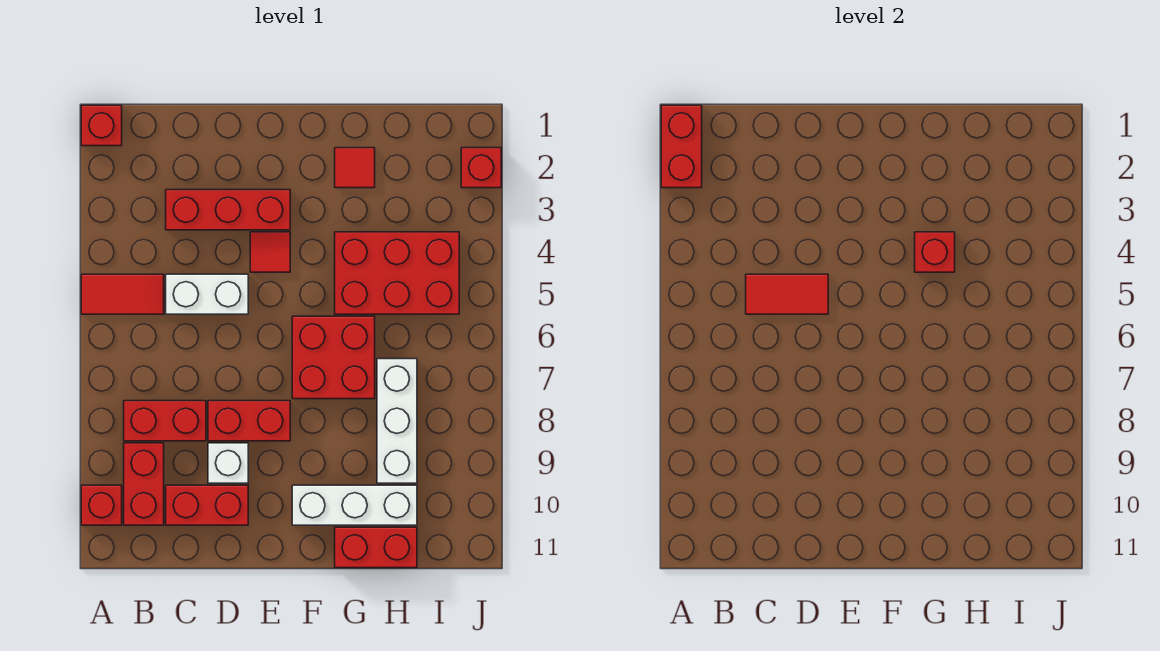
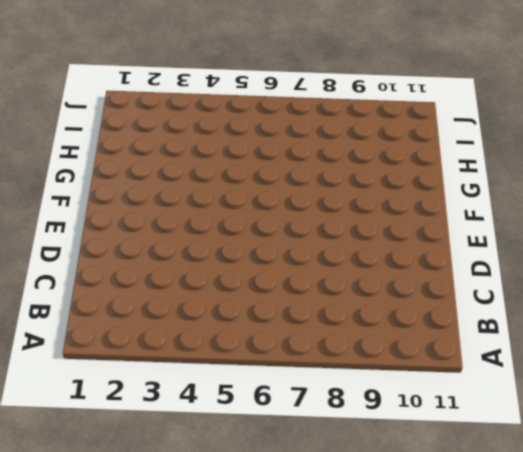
none -> red 1x1 brick [81,105,122,146]
none -> red 1x2 tile [81,274,164,314]
none -> red 1x1 brick [81,485,122,525]

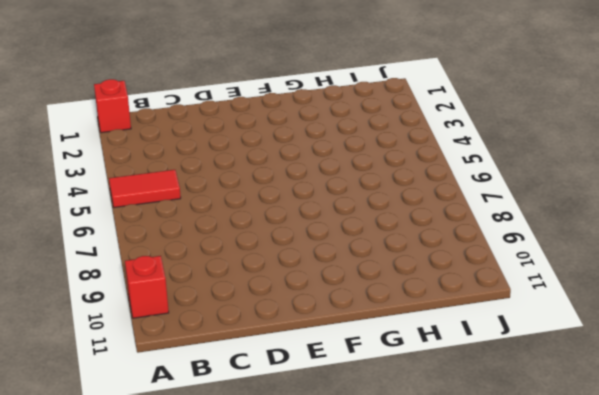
none -> red 1x2 brick [124,401,206,441]
none -> red 1x2 brick [124,443,164,525]
none -> red 1x3 brick [166,190,290,230]

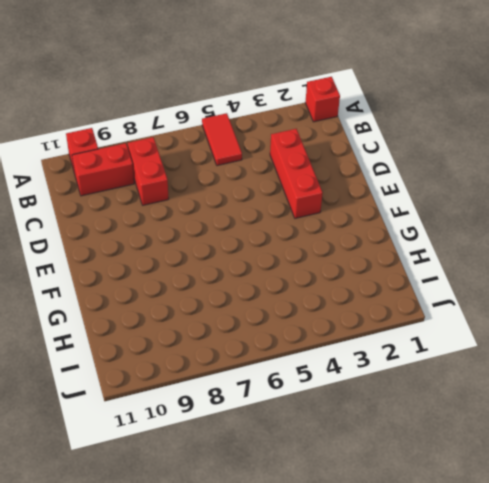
none -> white 1x2 brick [166,274,248,314]
none -> red 1x2 brick [166,485,248,525]
none -> red 1x2 brick [208,401,290,441]

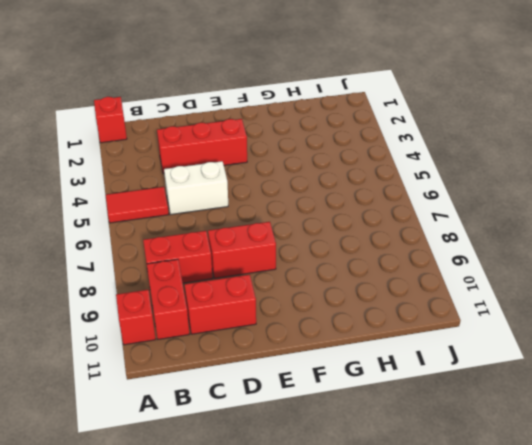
none -> white 1x1 brick [208,443,248,483]
none -> red 1x1 tile [250,232,290,272]
none -> red 2x2 brick [292,316,375,399]

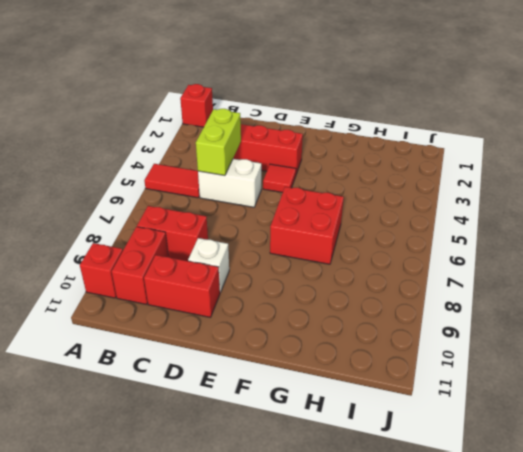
lime 1x2 brick [196,109,241,176] -> red 1x2 tile [746,274,828,314]
none -> red 1x2 brick [208,401,290,441]
none -> white 1x3 brick [292,485,417,525]
none -> red 1x1 tile [335,148,375,188]

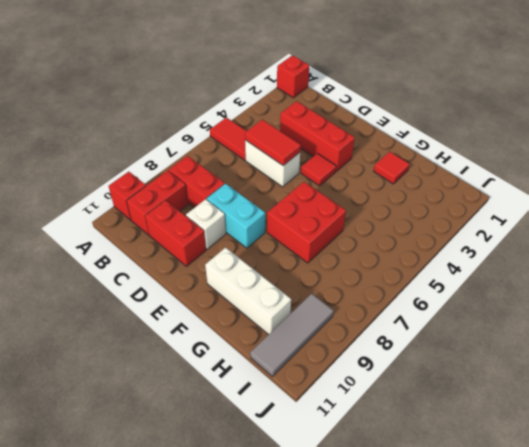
cyan 1x2 brick [207,184,265,248] -> red 1x2 brick [208,401,290,441]
grey 1x3 tile [250,294,334,376] -> none
none -> red 2x3 brick [335,232,459,314]
none -> red 1x2 brick [335,527,417,568]
none -> white 1x3 brick [377,359,417,483]

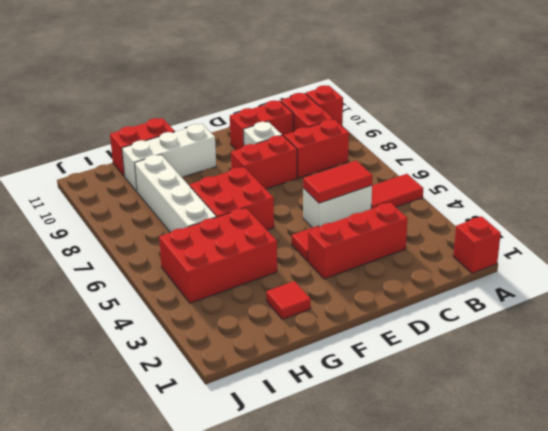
white 1x4 brick [135,155,216,233] -> white 1x3 brick [377,359,417,483]
none -> red 1x1 brick [461,148,501,188]
none -> red 1x2 brick [661,105,702,188]
none -> red 1x1 brick [915,232,955,272]

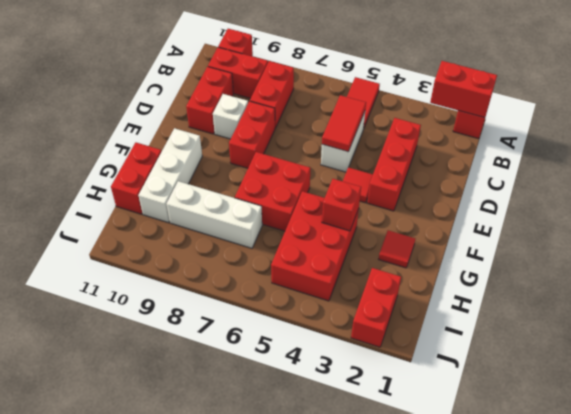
red 1x2 brick [351,268,401,347] -> red 1x1 brick [461,148,501,188]

